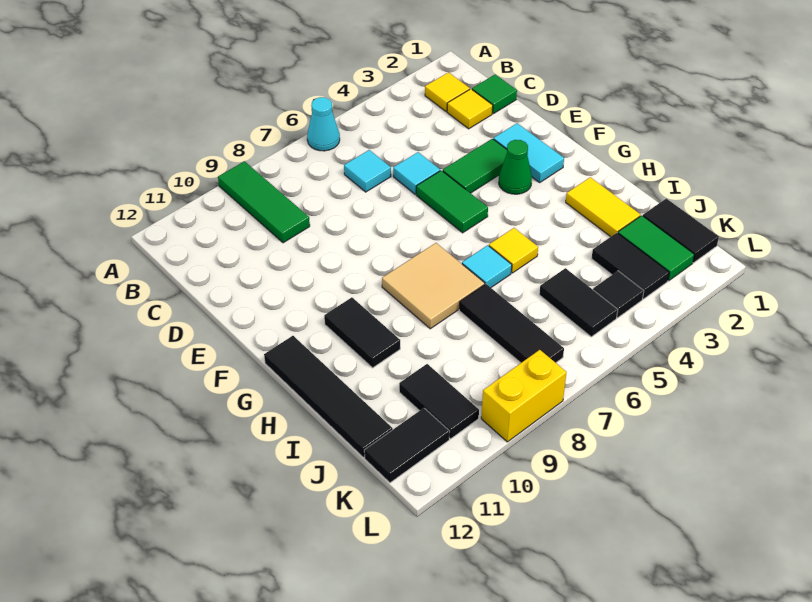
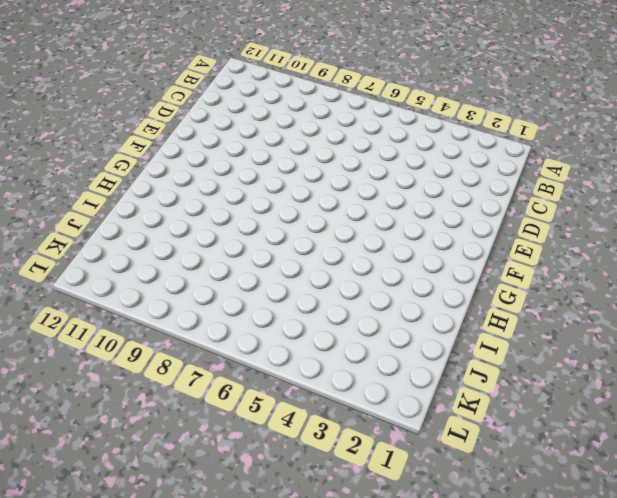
none -> cyan 1x1 cone [307,97,340,151]
none -> green 1x3 tile [218,161,310,243]
none -> yellow 1x1 tile [425,72,470,112]

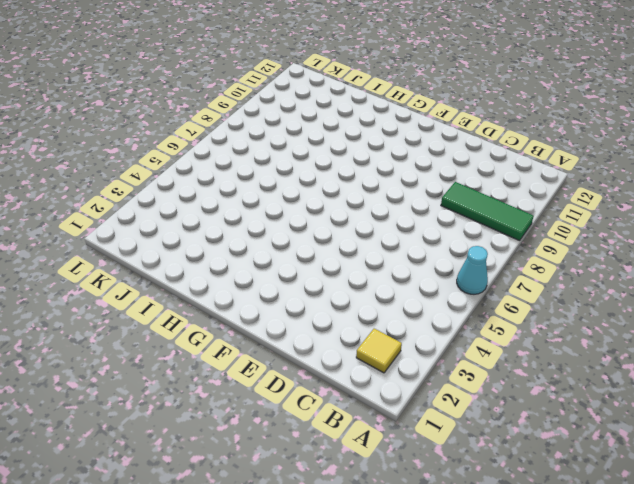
none -> green 1x1 tile [472,75,517,114]
none -> yellow 1x1 tile [447,89,493,129]
none -> cyan 1x1 tile [344,150,391,192]

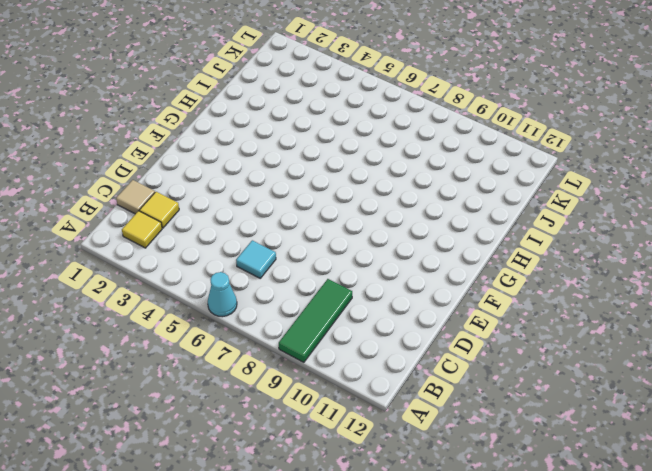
tan 1x1 tile [116,180,155,214] -> green 1x1 tile [472,75,517,114]
none -> cyan 1x1 tile [393,152,440,194]
none -> cyan 1x2 tile [494,123,564,182]
none -> green 1x2 tile [443,139,507,193]

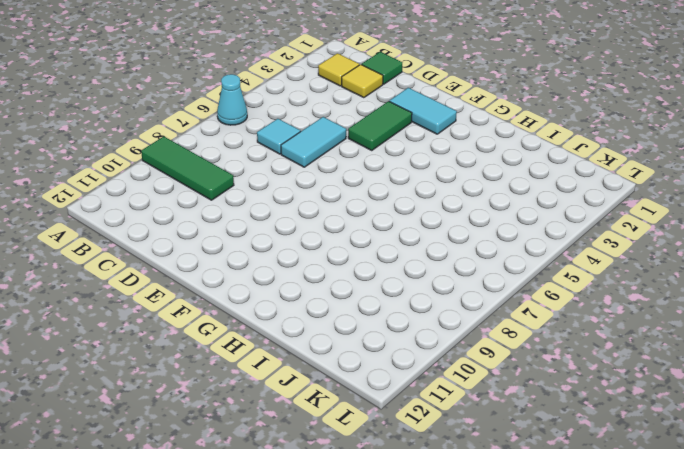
cyan 1x2 tile [281,117,346,167] -> cyan 1x1 tile [393,152,440,194]
none -> green 1x2 tile [416,170,488,233]
none -> green 1x1 cone [499,140,532,194]
none -> tan 2x2 tile [382,243,485,329]

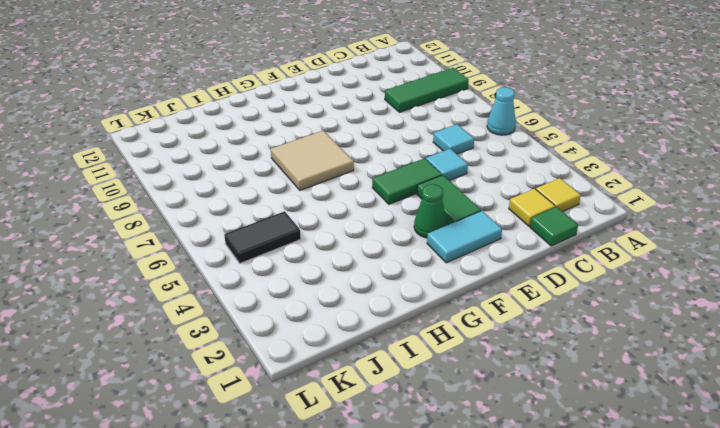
none -> black 1x2 tile [324,297,400,368]
none -> black 1x4 tile [264,336,393,458]
none -> yellow 1x2 tile [566,177,640,237]

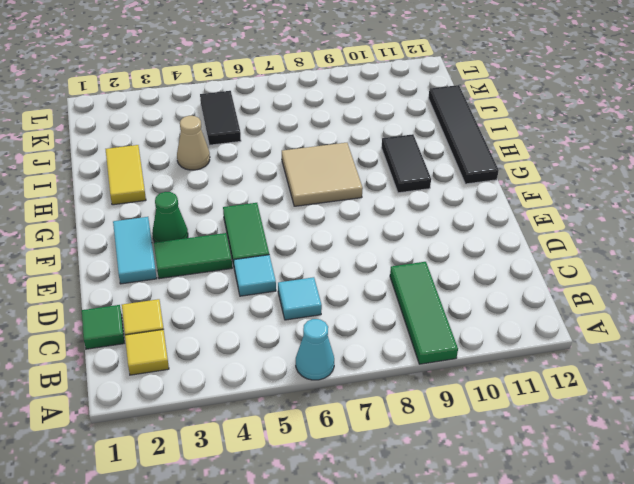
tan 1x1 cone [177,116,210,170] -> none
none -> yellow 1x1 tile [489,228,538,273]
none -> cyan 1x1 tile [462,245,512,287]
none -> black 1x3 tile [459,284,564,363]

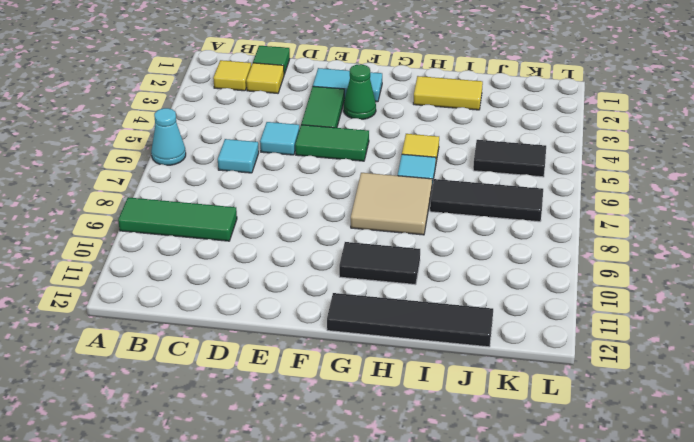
none -> black 1x2 tile [643,199,719,263]
none -> green 1x2 tile [618,216,694,281]
none -> black 1x2 tile [591,233,669,299]

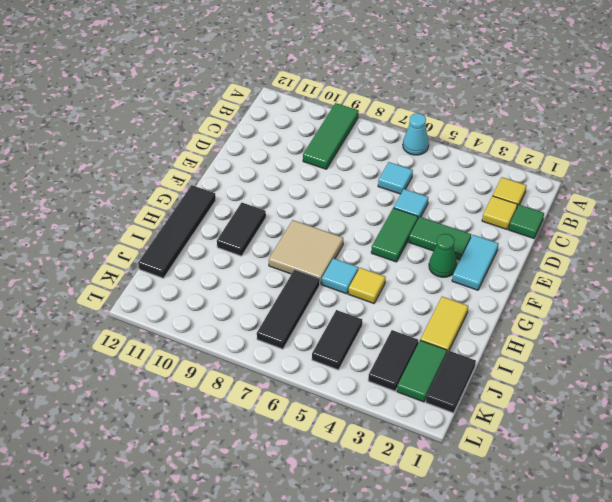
none -> black 1x2 tile [399,364,479,439]
none -> black 1x1 tile [593,271,644,318]
none -> black 1x2 tile [364,408,450,483]

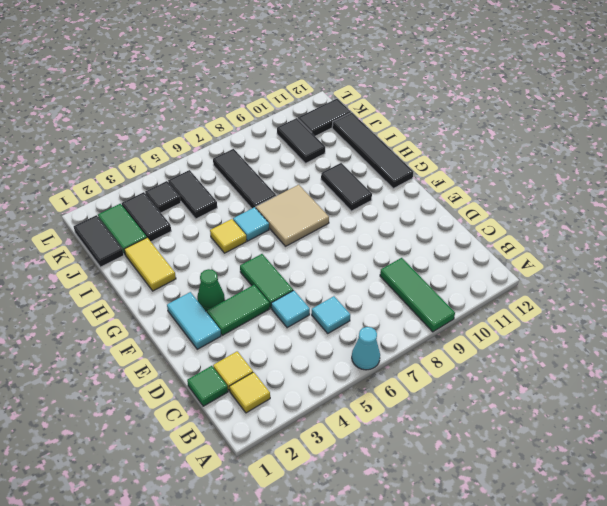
none -> yellow 1x2 brick [481,350,567,442]

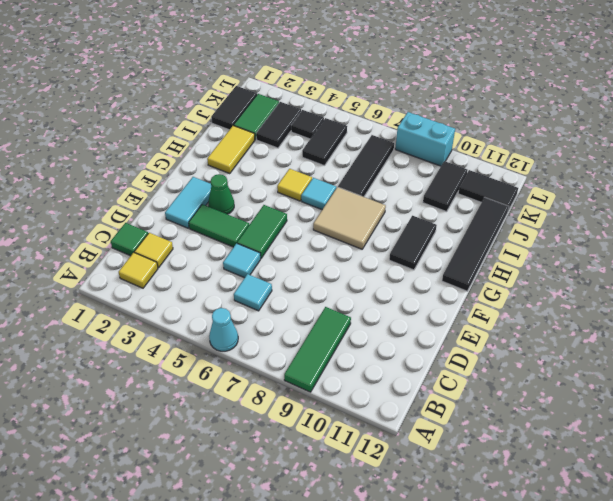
cyan 1x2 brick [395,112,455,166] -> yellow 1x2 brick [481,350,567,442]

